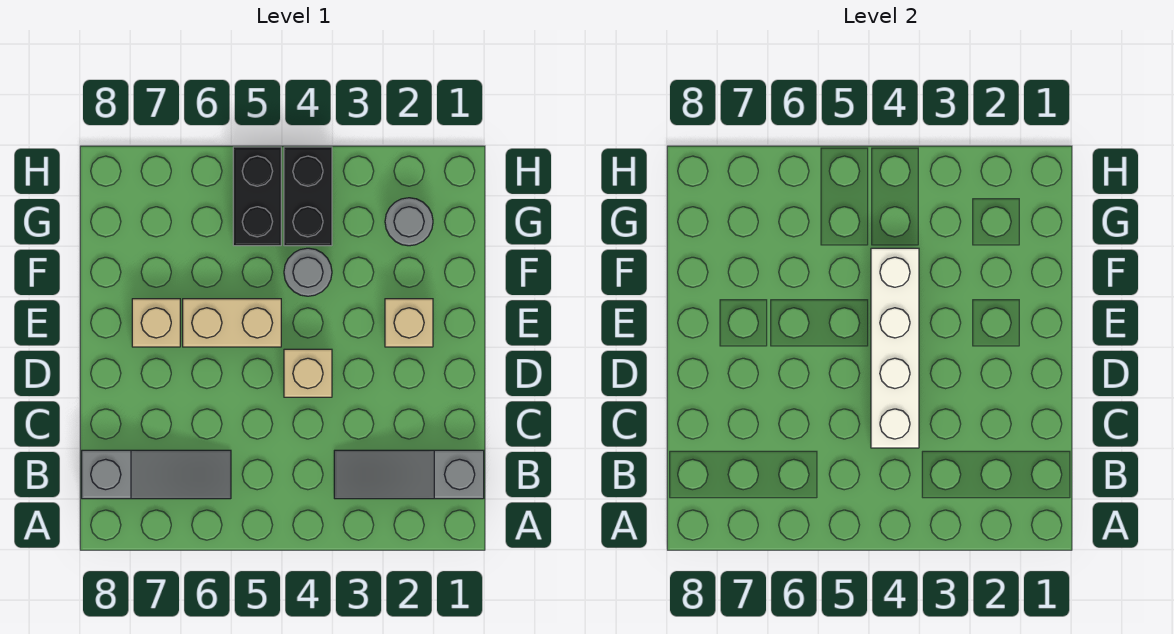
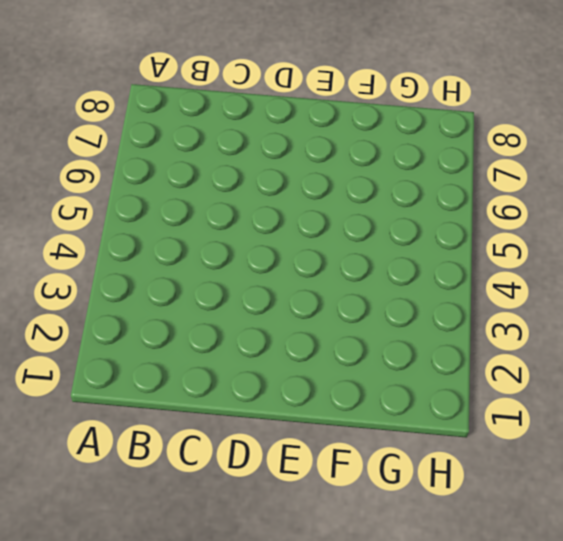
none -> grey 1x3 slope [334,450,484,499]
none -> grey 1x3 slope [82,450,231,499]

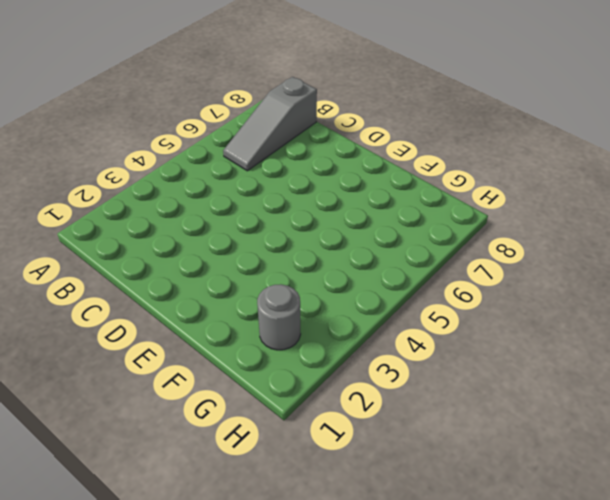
none -> grey 1x3 slope [334,450,484,499]
none -> tan 1x1 brick [284,349,332,397]

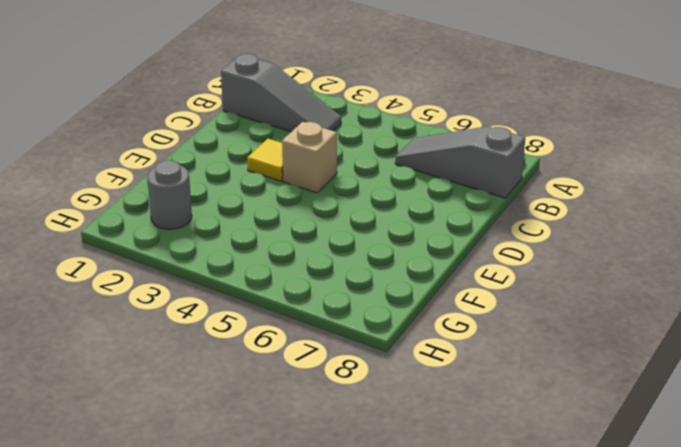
yellow 1x1 tile [247,139,283,181] -> none
none -> tan 1x1 brick [385,299,433,347]
none -> tan 1x2 brick [183,299,281,347]

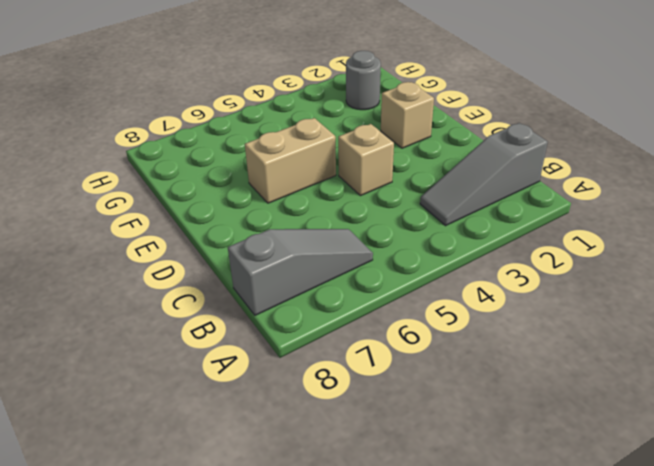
none -> tan 1x1 brick [132,299,180,347]
none -> grey 1x1 round brick [284,248,332,296]

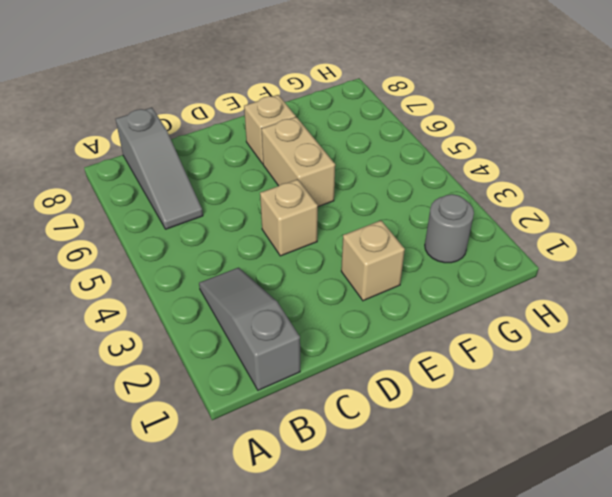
none -> grey 1x1 round brick [284,248,332,296]
none -> black 1x2 brick [284,147,332,246]

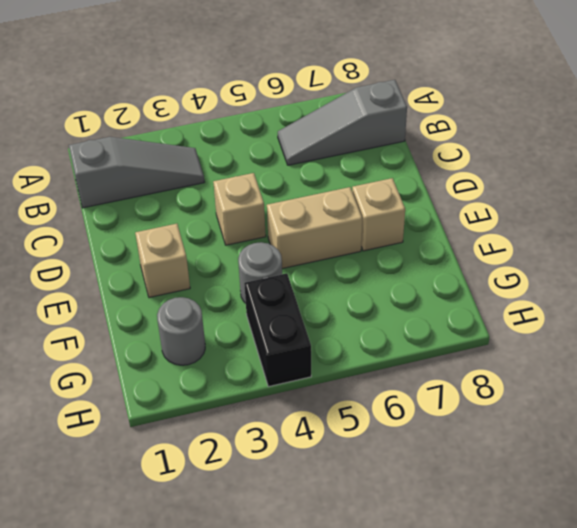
none -> black 1x2 brick [233,147,281,246]
none -> white 1x4 brick [871,248,919,448]

